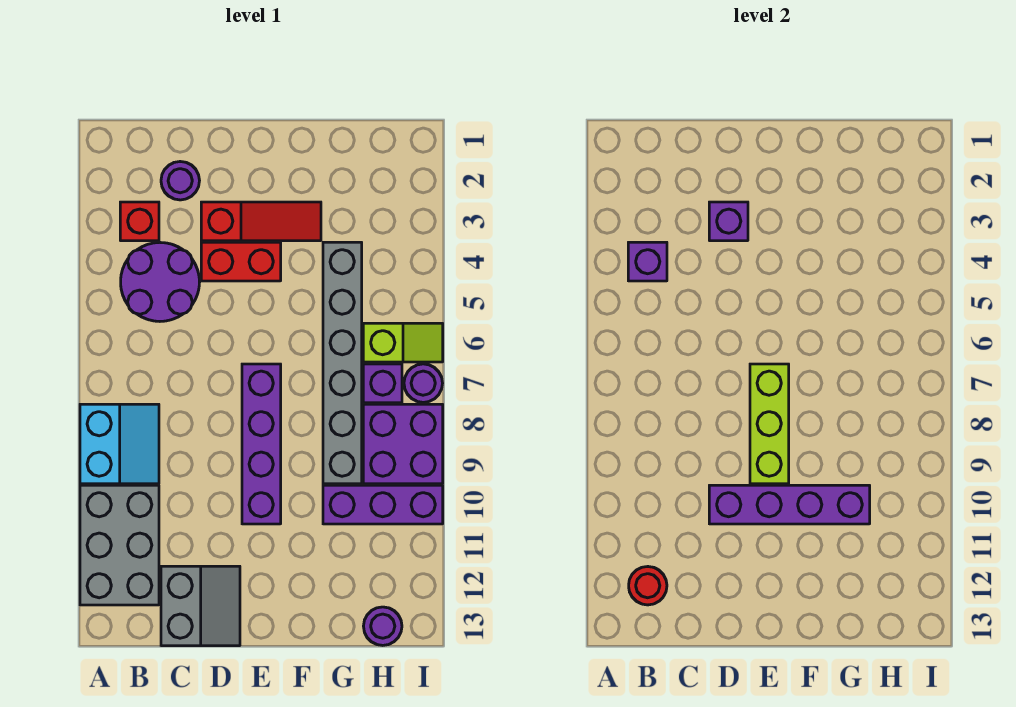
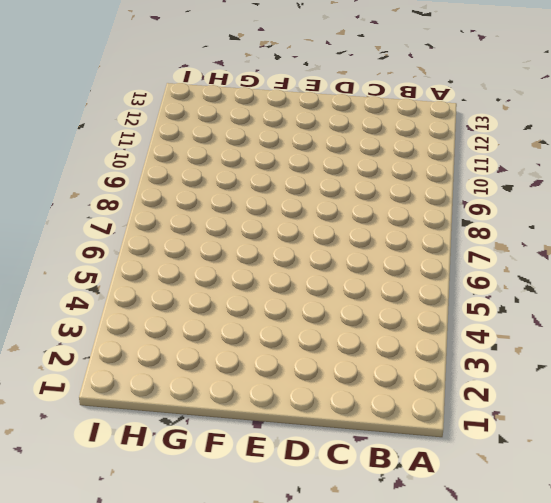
none -> cyan 2x2 slope [80,404,159,484]
none -> grey 2x3 brick [80,485,159,605]
none -> red 1x1 brick [120,202,159,241]

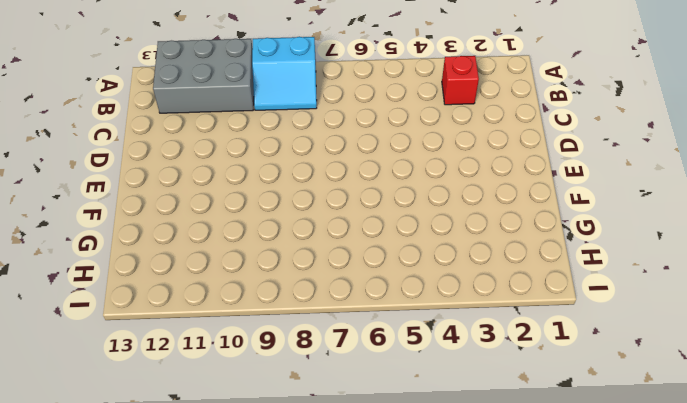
none -> purple 2x2 round brick [121,243,200,321]
none -> purple 1x1 round brick [161,162,200,200]
none -> grey 2x2 slope [161,566,240,646]

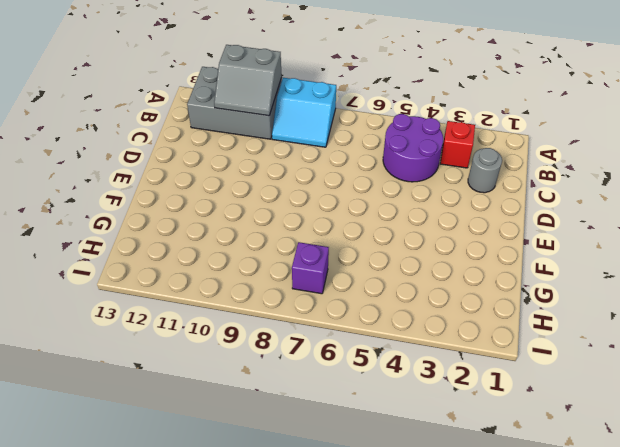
grey 2x2 slope [214,45,282,116] -> grey 2x2 slope moved to [161,566,240,646]
grey 1x1 round brick [468,148,502,193] -> purple 1x1 round brick [161,162,200,200]
none -> red 1x3 slope [201,202,321,241]
none -> red 1x2 brick [201,242,281,281]
none -> purple 1x4 brick [242,364,281,524]

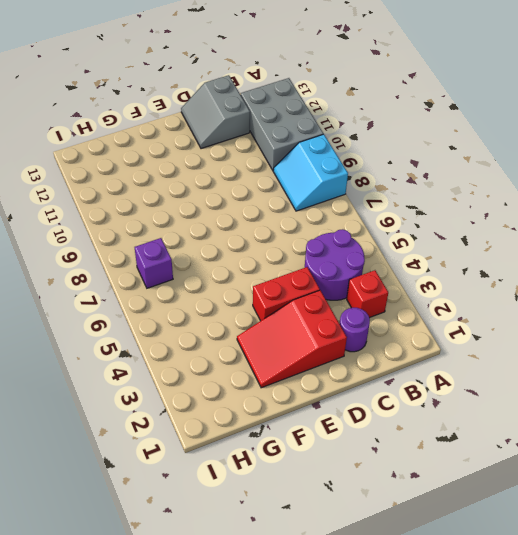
red 2x3 slope [237,290,347,388] -> red 1x3 slope [201,202,321,241]
none -> purple 1x4 brick [242,364,281,524]
none -> grey 1x6 brick [323,242,362,484]
none -> purple 1x3 brick [323,485,443,524]

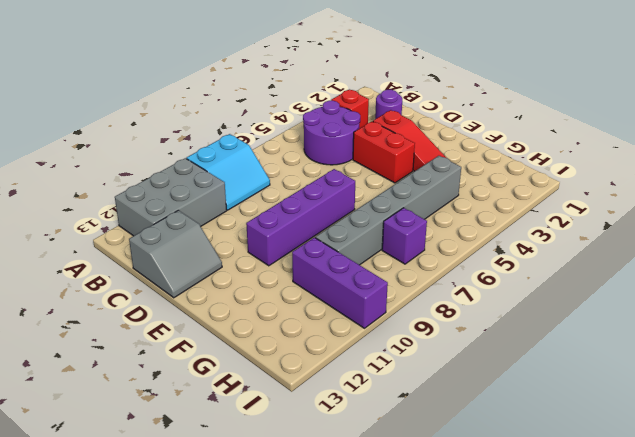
none -> lime 1x2 slope [363,323,443,362]
none -> purple 2x2 brick [363,404,443,484]
none -> purple 1x1 round brick [364,607,402,645]

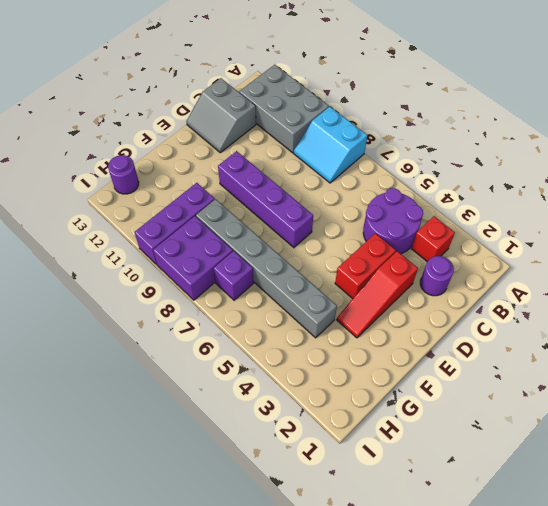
none -> lime 1x2 slope [363,323,443,362]
none -> purple 1x1 round brick [404,364,443,402]
none -> purple 1x1 brick [628,242,667,281]

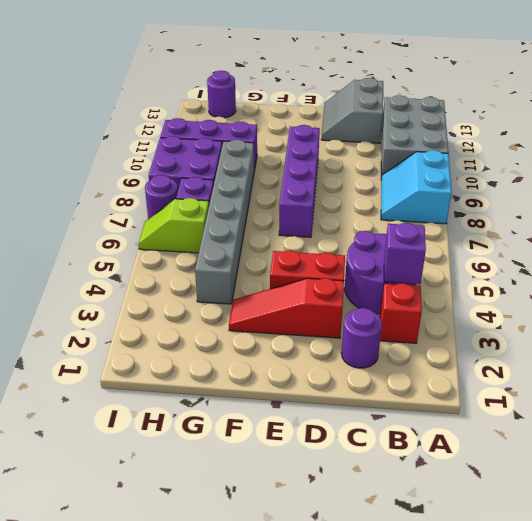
none -> red 1x1 round brick [629,567,667,605]
none -> purple 1x1 brick [709,202,748,241]
none -> purple 1x4 brick [709,485,870,524]

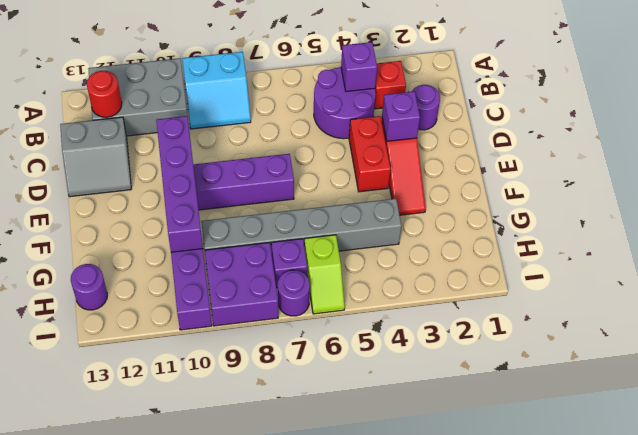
none -> lime 1x3 brick [750,364,789,484]

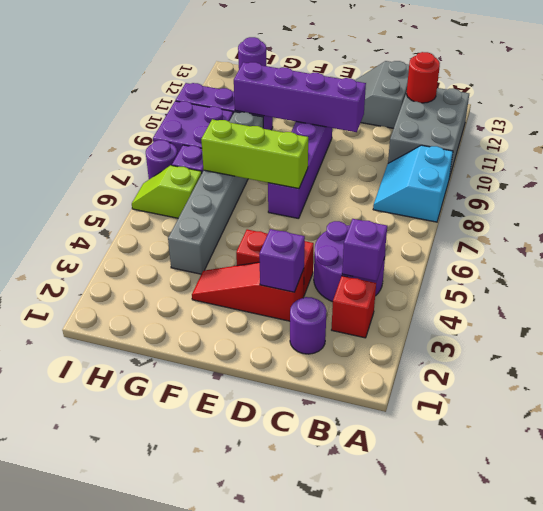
lime 1x3 brick [201,119,308,189] -> lime 1x3 brick turned to [750,364,789,484]

